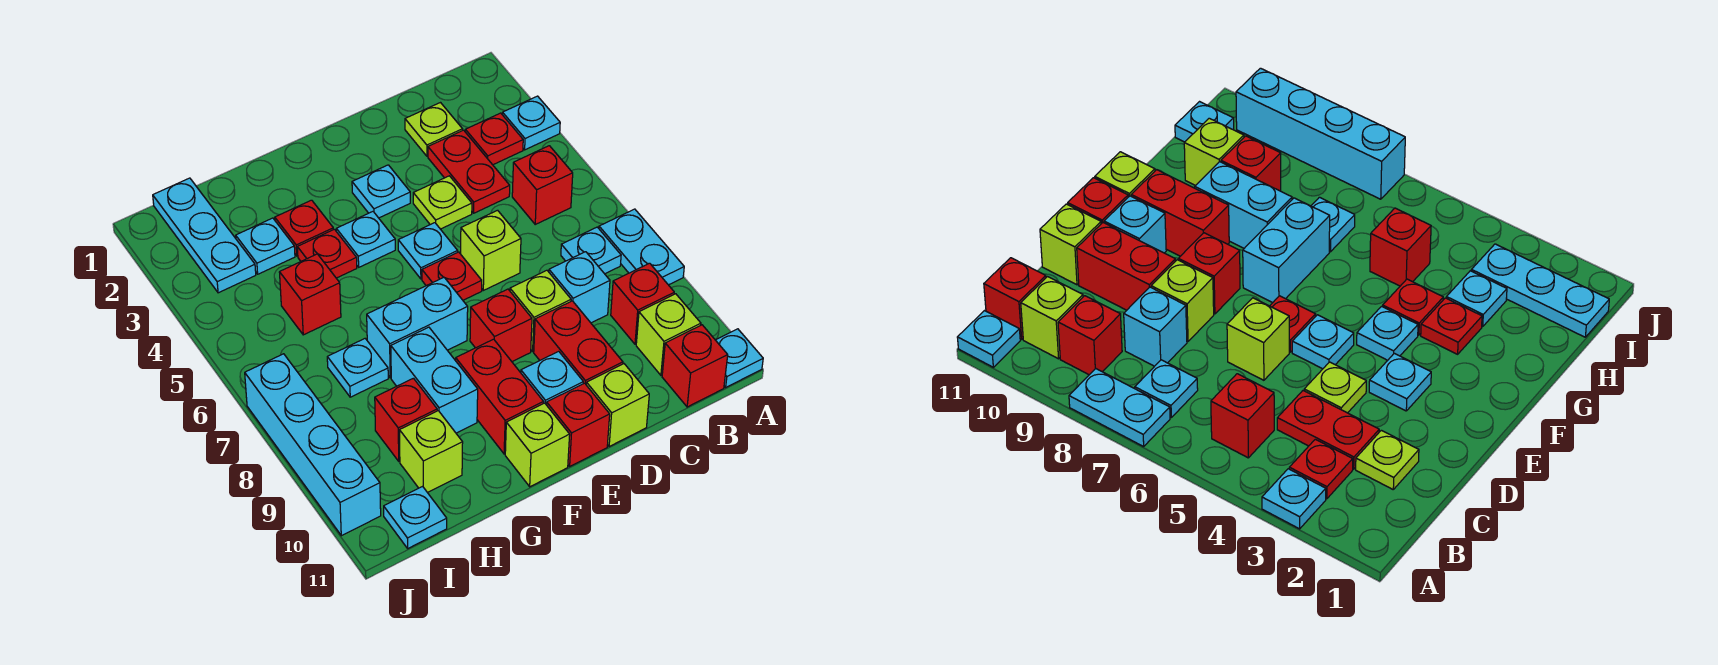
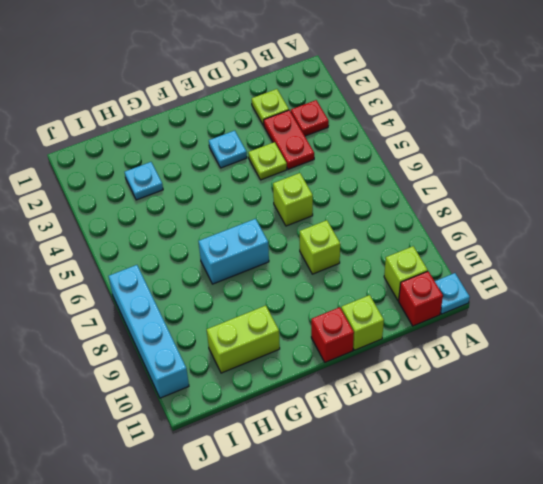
lime 1x2 brick [207,306,280,373] -> lime 1x1 brick [400,411,463,493]
none -> cyan 1x1 plate [502,96,560,150]
none -> cyan 1x2 plate [599,209,684,285]
none -> red 1x1 brick [512,146,573,224]
none -> cyan 1x1 plate [561,227,621,274]

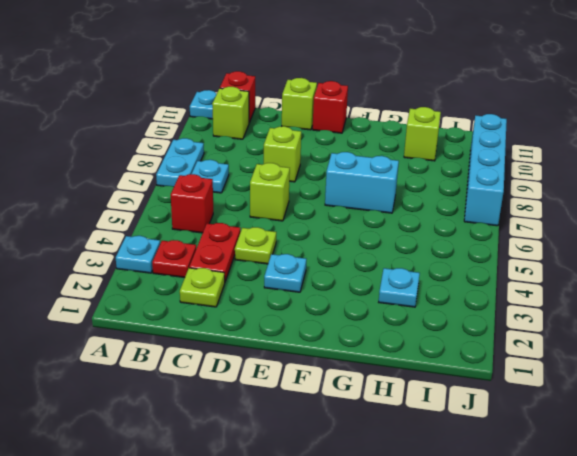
none -> red 1x1 brick [611,263,674,344]
none -> cyan 1x1 brick [549,252,610,323]
none -> red 1x2 brick [534,301,623,384]
none -> cyan 1x1 plate [398,223,458,279]

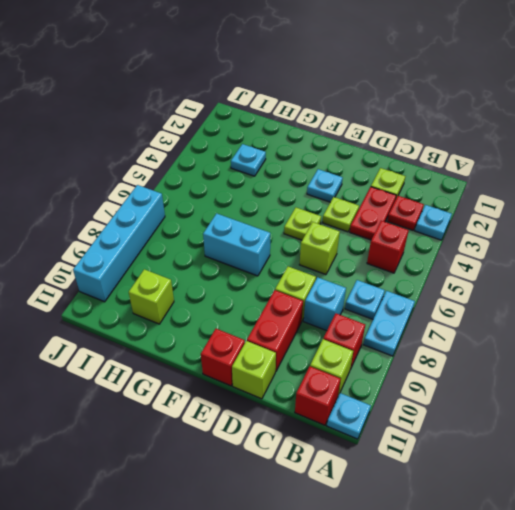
lime 1x1 plate [284,208,321,240] -> cyan 1x1 plate [398,223,458,279]
none -> red 1x1 plate [422,252,482,300]
none -> red 1x1 brick [470,289,532,362]
none -> cyan 1x1 brick [521,351,583,405]
none -> cyan 1x1 plate [336,212,395,267]

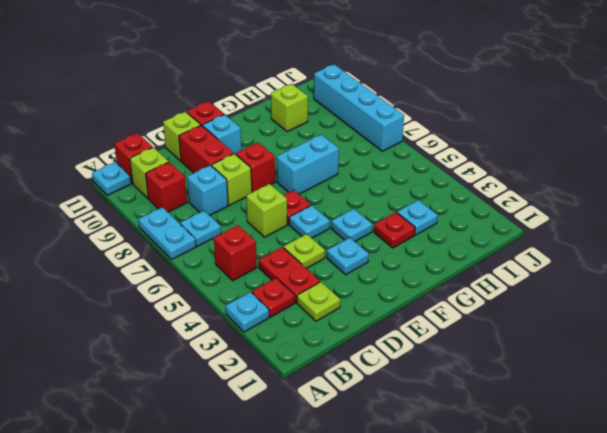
none -> red 1x2 brick [456,339,543,454]
none -> lime 1x1 brick [505,403,570,487]
none -> red 1x1 plate [297,229,357,278]
none -> cyan 1x2 brick [391,327,478,433]

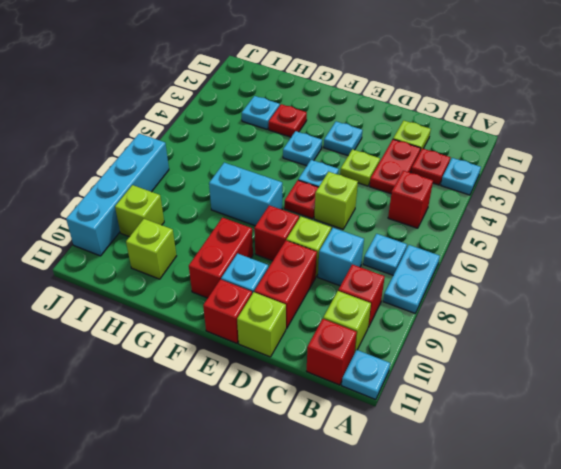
lime 1x1 brick [115,185,164,237] -> lime 1x1 brick moved to [505,403,570,487]
none -> red 1x1 plate [297,229,357,278]
none -> cyan 1x2 brick [391,327,478,433]
none -> red 1x1 brick [279,254,341,335]
none -> cyan 1x1 plate [327,339,388,397]

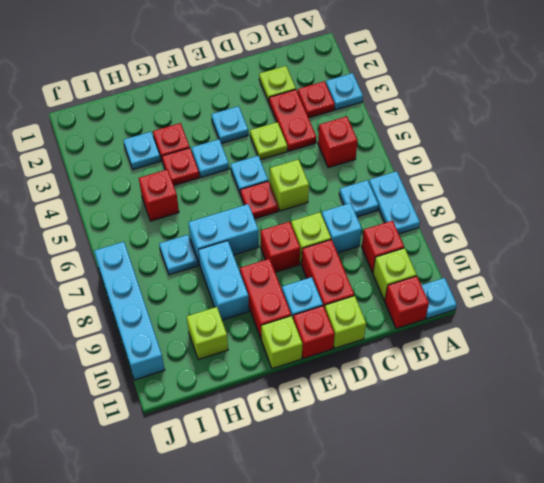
none -> red 1x1 brick [375,378,437,461]
none -> cyan 1x3 plate [153,178,256,293]
none -> cyan 1x1 plate [384,486,447,548]

